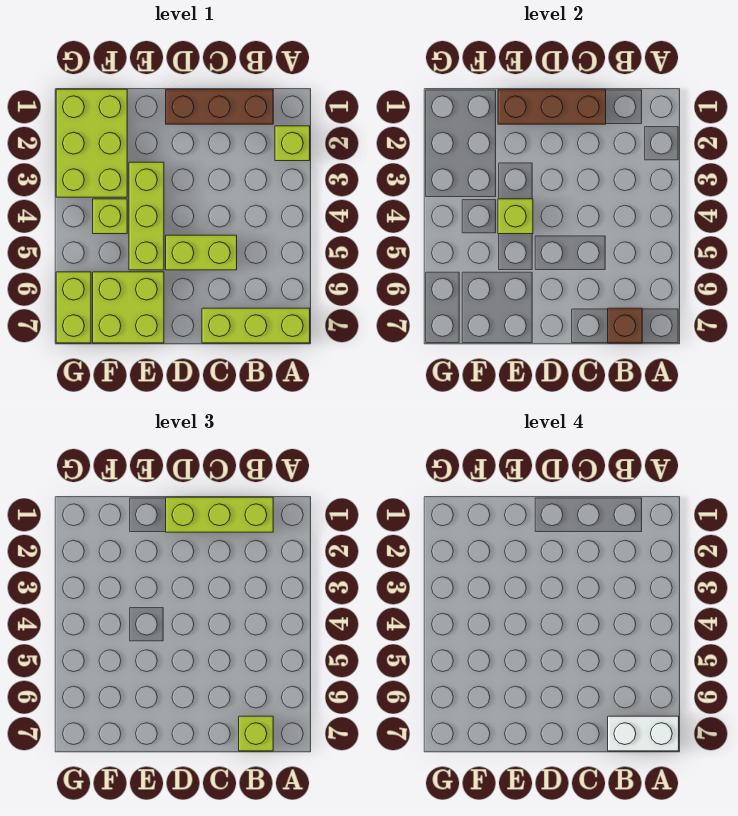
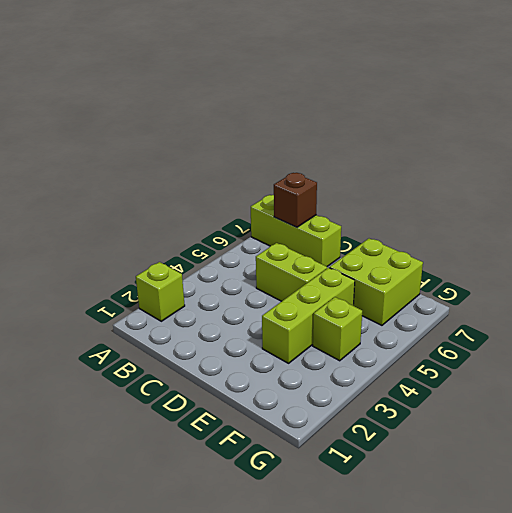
none -> brown 1x3 brick [166,89,273,124]
none -> lime 2x3 brick [56,89,127,197]
none -> lime 1x2 brick [56,272,91,343]

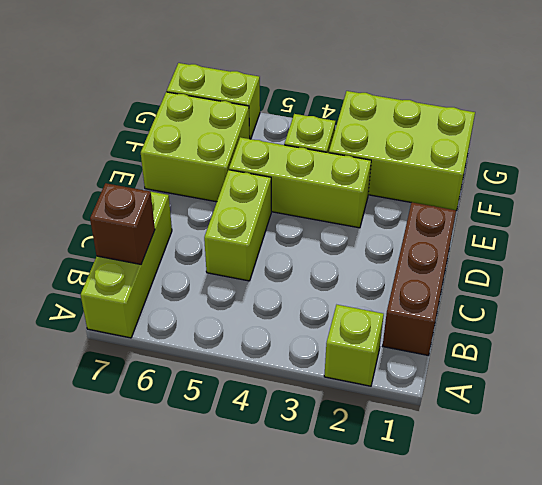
none -> brown 1x3 brick [498,89,606,124]
none -> lime 1x1 brick [498,199,533,234]
none -> lime 1x3 brick [166,497,273,532]

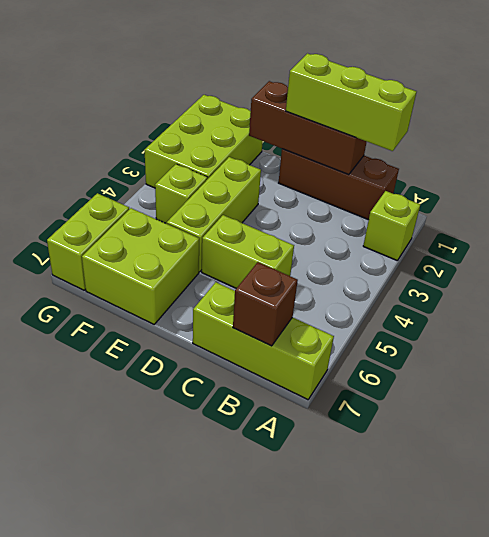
none -> lime 1x1 brick [498,199,533,234]
none -> lime 1x1 brick [239,716,273,751]
none -> white 1x2 brick [608,716,679,751]

